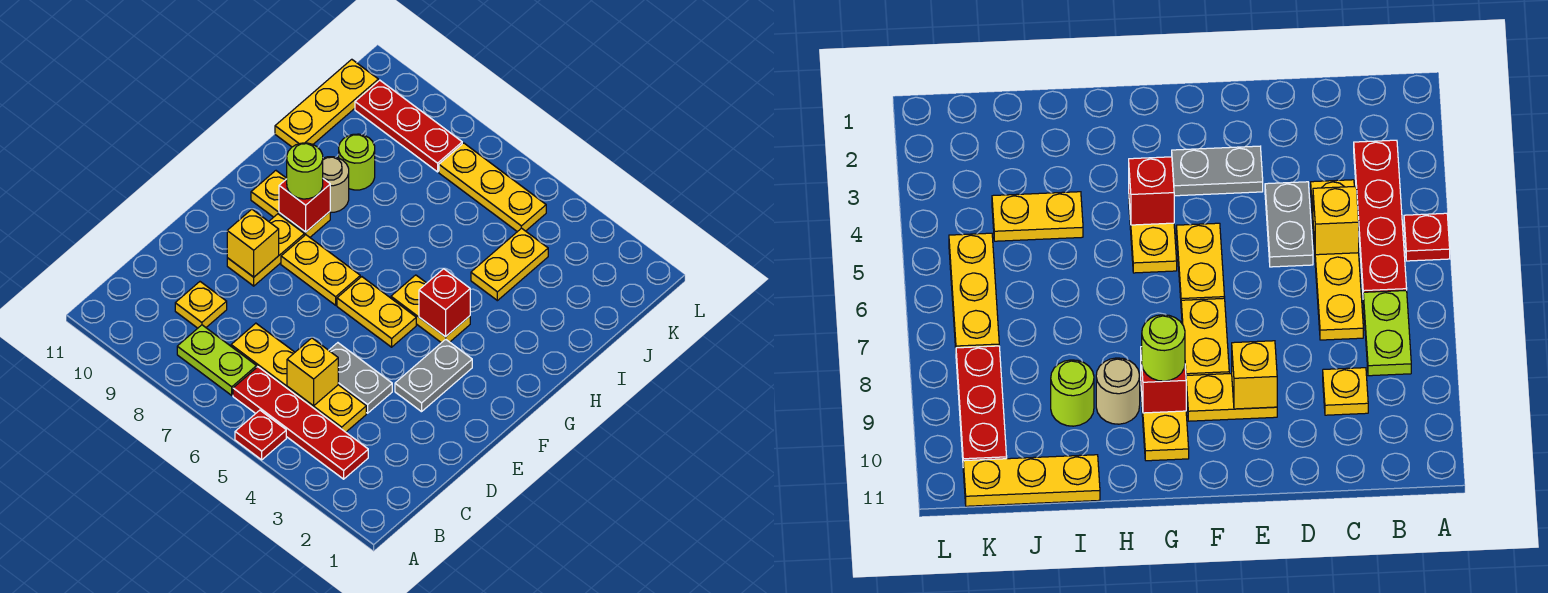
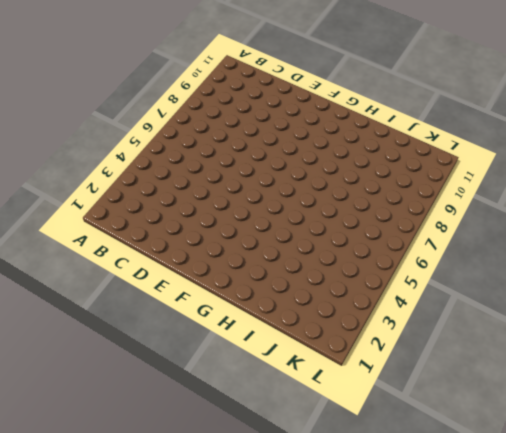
none -> red 1x1 plate [235,410,286,460]
none -> red 1x4 plate [233,367,368,479]
none -> lime 1x2 plate [177,325,257,395]

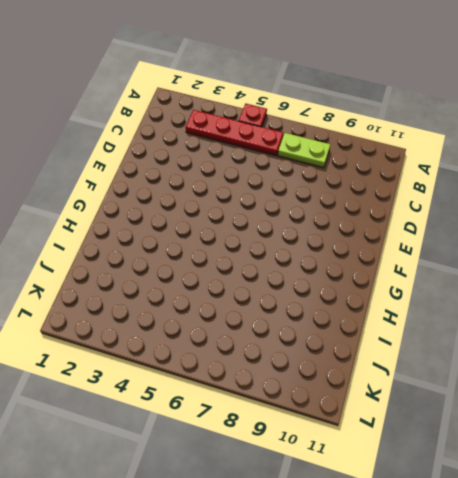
none -> yellow 1x4 plate [231,323,366,432]
none -> yellow 1x1 plate [175,282,227,328]
none -> grey 1x2 plate [329,343,392,413]

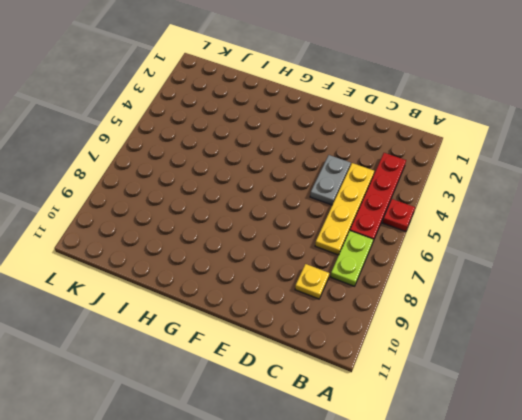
none -> grey 1x2 plate [395,339,472,412]
none -> yellow 1x2 plate [227,214,304,286]
none -> yellow 1x2 plate [337,277,416,347]

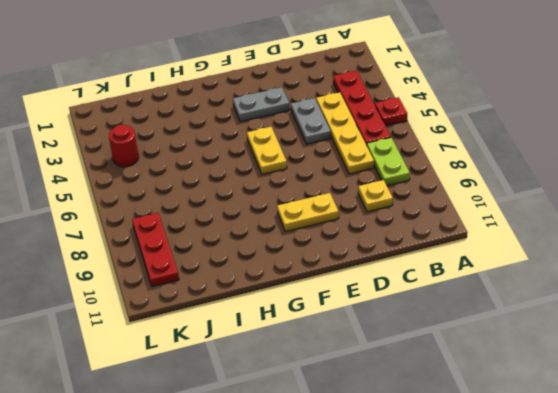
red 1x1 round brick [109,125,139,167] -> none
none -> yellow 1x2 plate [281,235,360,305]
none -> yellow 1x2 plate [391,275,470,343]
none -> yellow 1x2 plate [251,171,330,237]

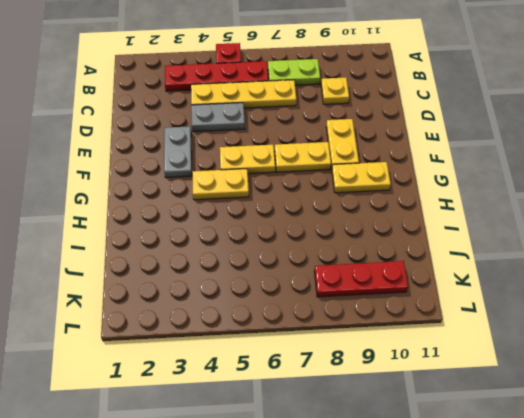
none -> tan 1x1 round brick [323,157,349,213]
none -> yellow 1x2 plate [471,228,548,301]
none -> lime 1x1 round brick [339,134,375,190]

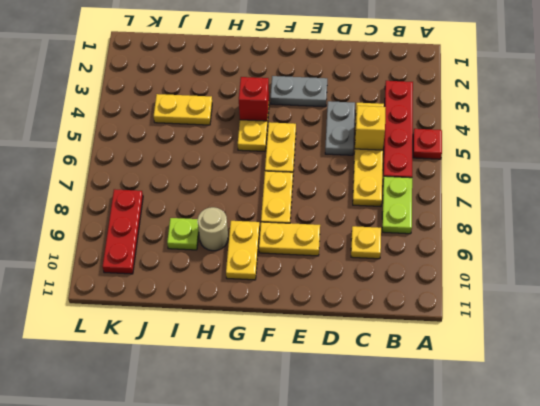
lime 1x1 plate [167,218,199,250] -> lime 1x1 round brick [339,134,375,190]
none -> yellow 1x3 plate [275,59,378,147]
none -> yellow 1x3 plate [439,143,546,232]
none -> yellow 1x1 brick [227,209,279,277]

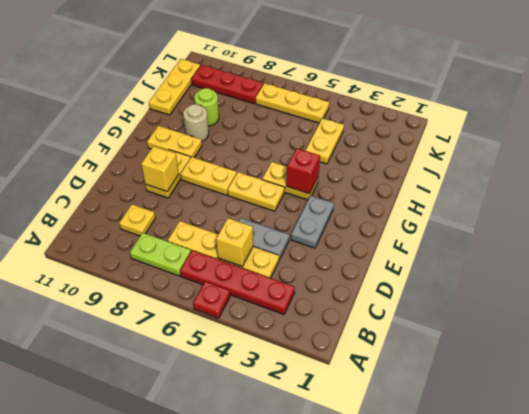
none -> red 1x1 brick [279,179,330,232]
none -> lime 1x1 round brick [287,143,323,199]

